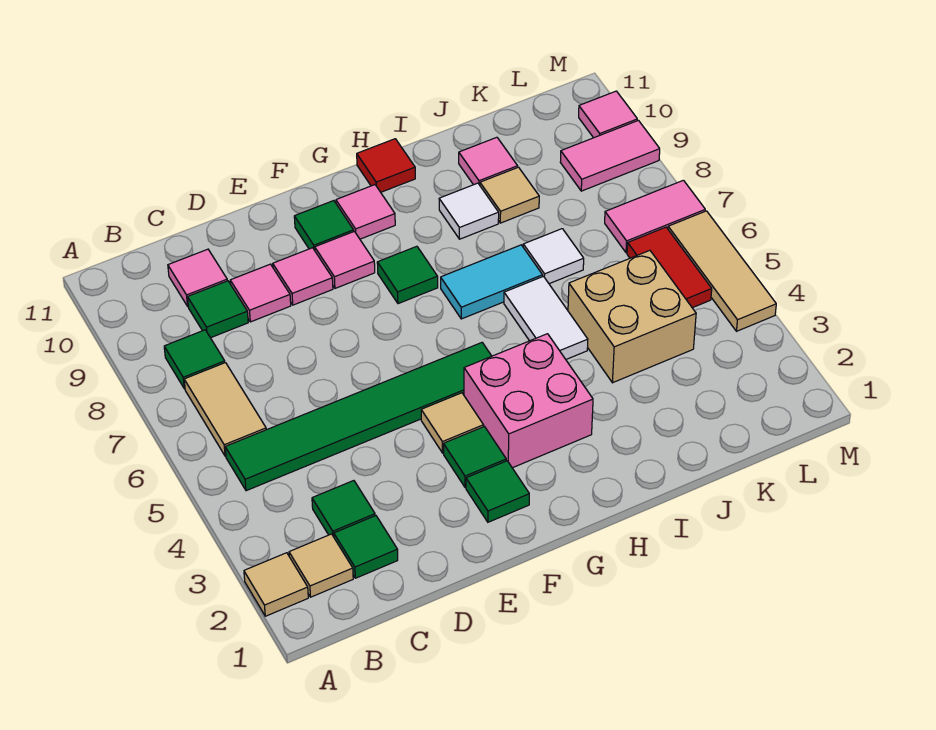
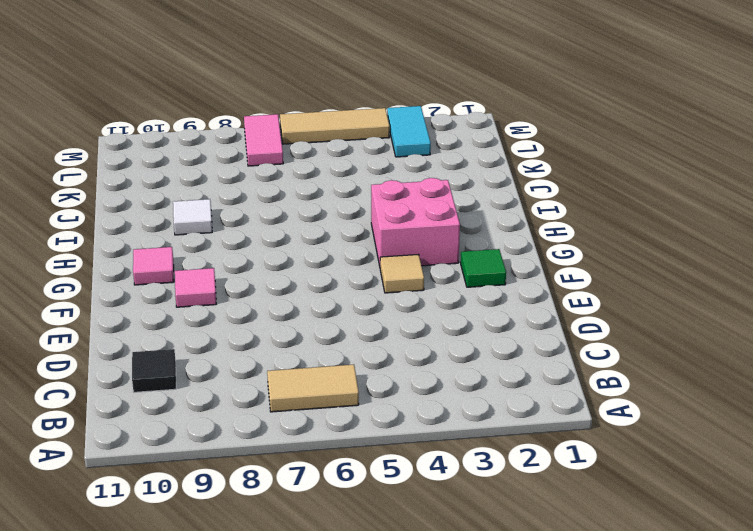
black 1x1 tile [132,349,176,392] -> pink 1x1 tile [168,249,227,306]
cyan 1x2 tile [387,106,431,157] -> cyan 1x2 tile moved to [441,245,543,319]
none -> tan 1x1 tile [244,553,308,616]
none -> tan 1x1 tile [289,534,353,597]
none -> green 1x6 tile [225,343,491,491]
none -> green 1x1 tile [164,330,225,389]

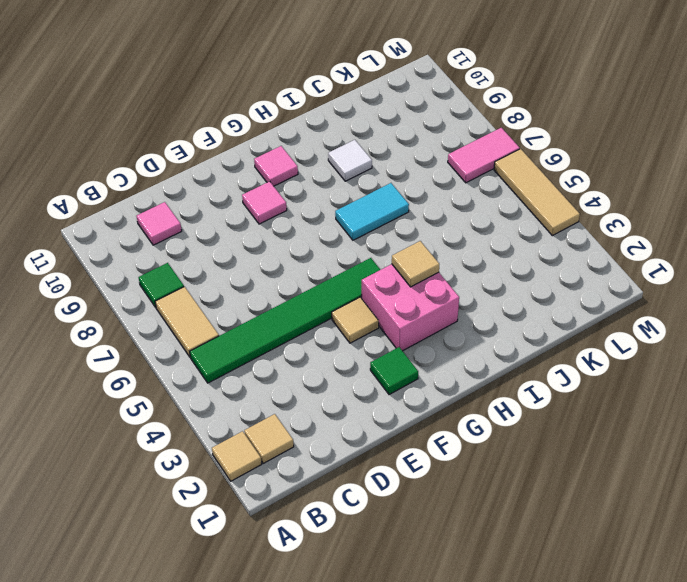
tan 1x1 tile [392,241,439,287] -> tan 1x1 tile moved to [480,167,539,223]
none -> green 1x1 tile [334,516,398,578]
none -> green 1x1 tile [312,481,375,537]
none -> green 1x1 tile [188,281,248,338]
none -> pink 1x1 tile [230,264,291,322]

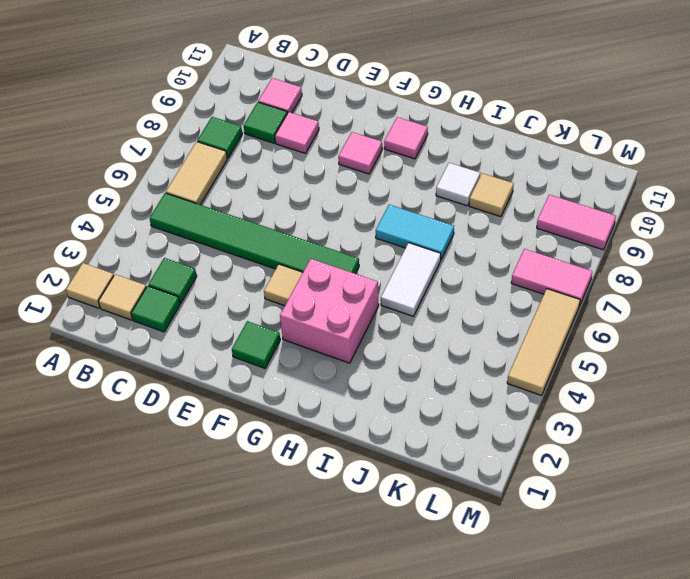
none -> pink 1x1 tile [273,248,333,305]
none -> green 1x1 tile [444,427,506,487]
none -> green 1x1 tile [294,201,354,250]
none -> green 1x1 tile [377,246,438,304]

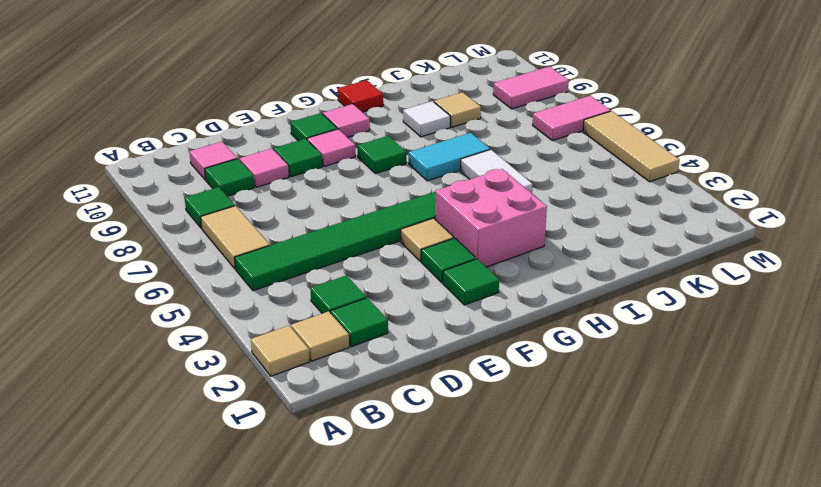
green 1x1 tile [274,139,322,177] -> pink 1x1 tile [273,248,333,305]
none -> tan 2x2 brick [568,251,696,383]
none -> white 1x1 tile [523,229,584,284]
none -> pink 1x1 tile [459,137,518,185]
none -> red 1x2 tile [627,227,712,308]

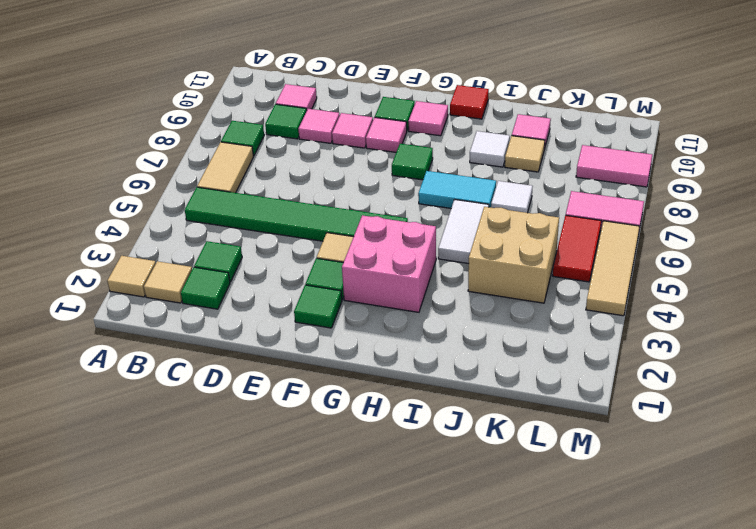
none -> pink 1x1 tile [579,91,637,138]

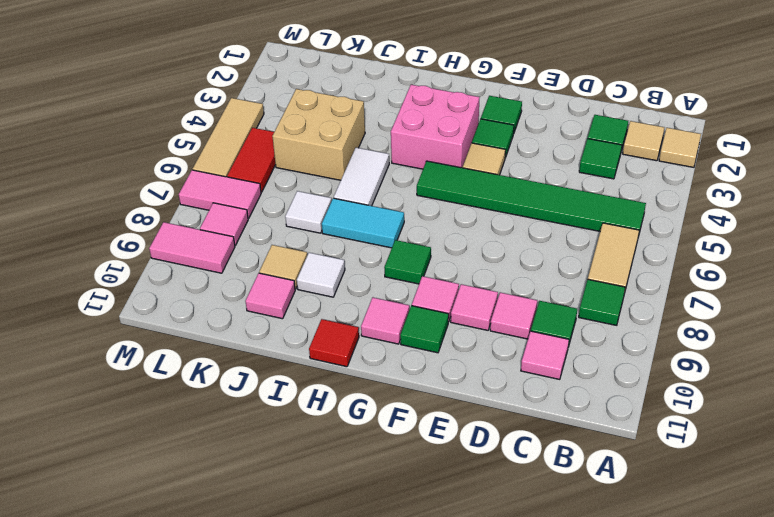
pink 1x1 tile [200,203,248,245] -> pink 1x1 tile moved to [579,91,637,138]

